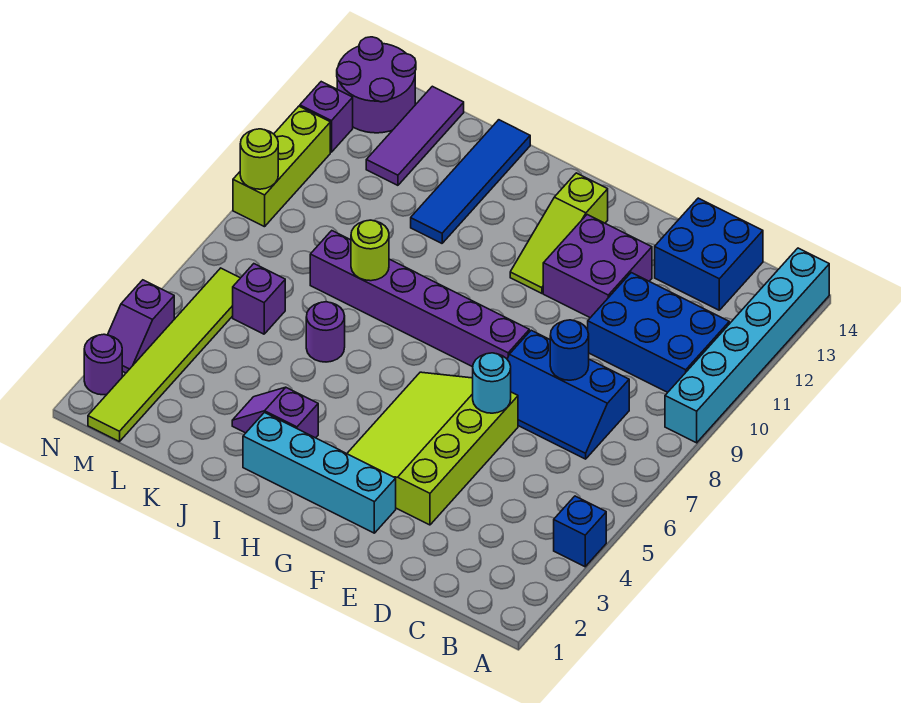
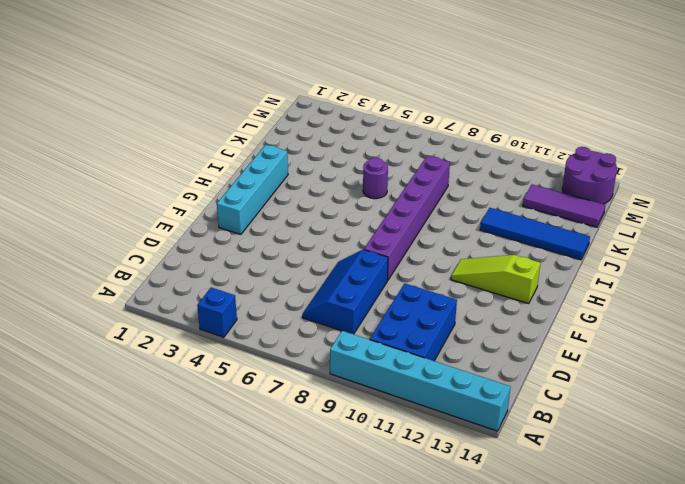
none -> blue 2x2 brick [655,198,763,310]
none -> lime 3x4 slope [347,372,518,525]
none -> purple 2x2 brick [543,215,652,318]

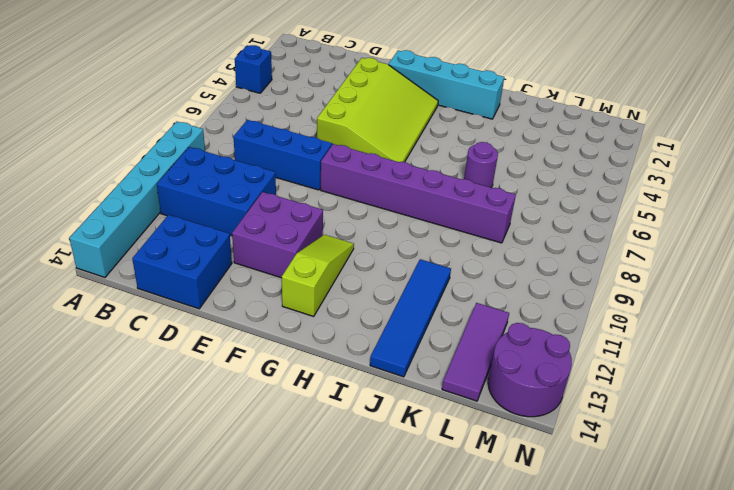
none -> purple 1x2 slope [232,387,318,438]
none -> purple 1x1 brick [233,264,285,334]
none -> lime 1x6 tile [88,268,240,442]

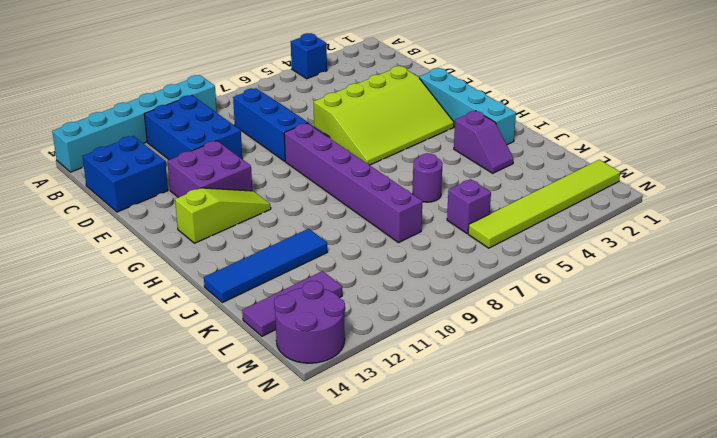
none -> purple 1x1 round brick [84,334,122,395]
none -> purple 1x2 slope [108,280,174,373]
none -> lime 1x3 brick [233,106,330,227]

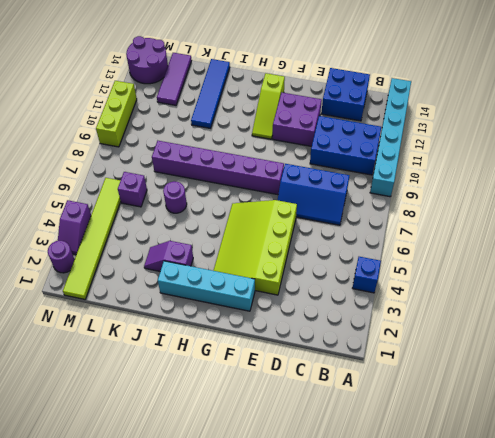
none -> purple 1x1 brick [300,82,353,152]
none -> blue 1x1 round brick [550,320,589,380]
none -> cyan 1x1 round brick [473,353,511,413]

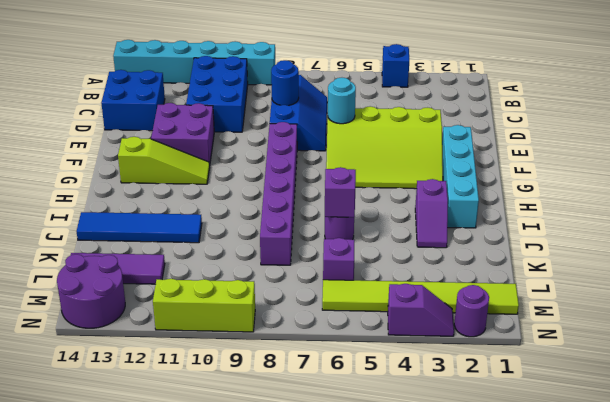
purple 1x1 brick [325,167,356,218] -> purple 1x1 brick moved to [300,82,353,152]
none -> lime 1x1 round brick [351,220,389,281]
none -> lime 1x1 round brick [240,129,278,189]

